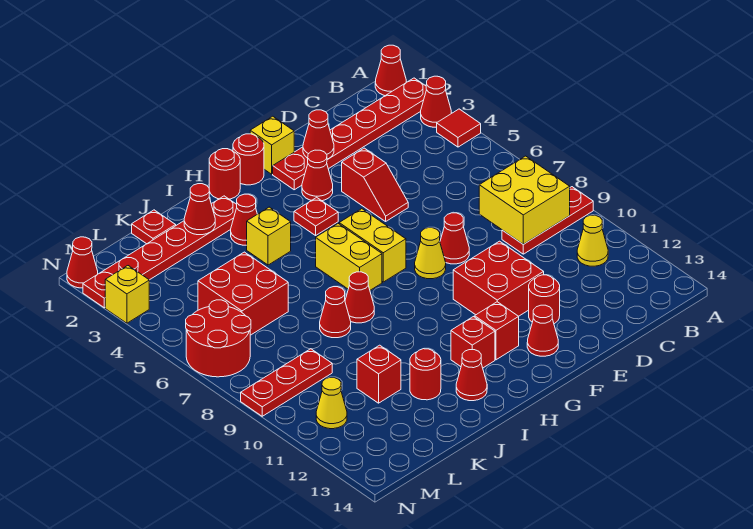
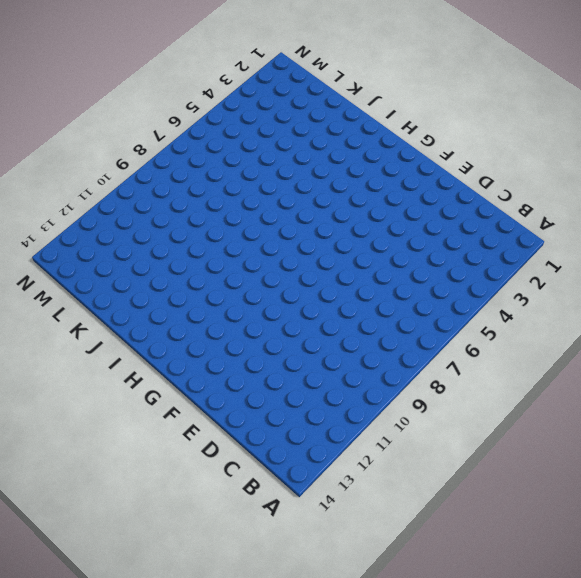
none -> red 1x1 cone [375,45,406,96]
none -> red 1x6 plate [273,78,426,190]
none -> red 1x1 cone [421,76,451,127]
none -> red 1x1 tile [437,109,481,147]

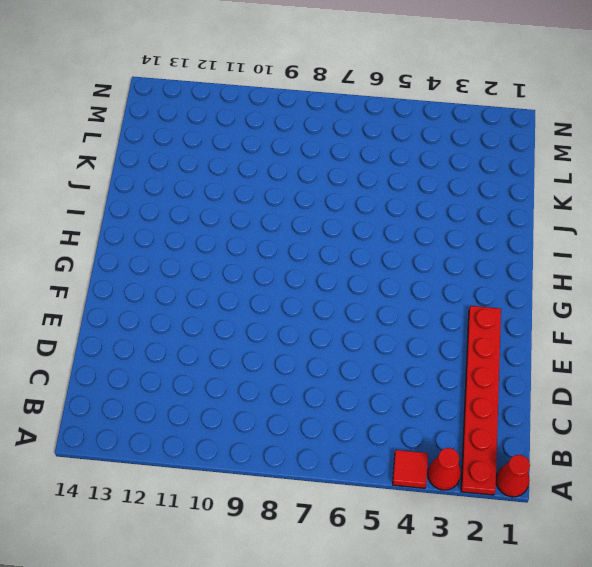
none -> red 1x3 plate [502,187,593,254]
none -> yellow 1x1 cone [577,215,608,266]
none -> red 1x2 slope [342,148,408,221]
none -> red 1x1 cone [440,213,469,264]

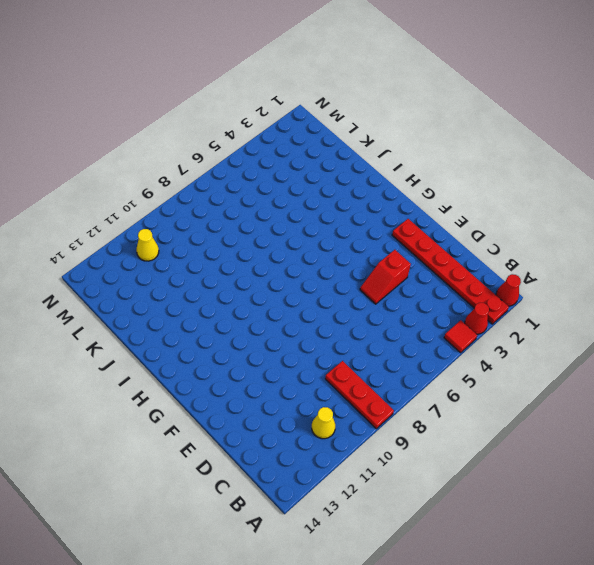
none -> red 1x1 cone [440,213,469,264]
none -> red 2x2 brick [453,241,544,316]
none -> red 1x1 round brick [529,275,560,324]
none -> yellow 1x1 brick [250,116,294,174]

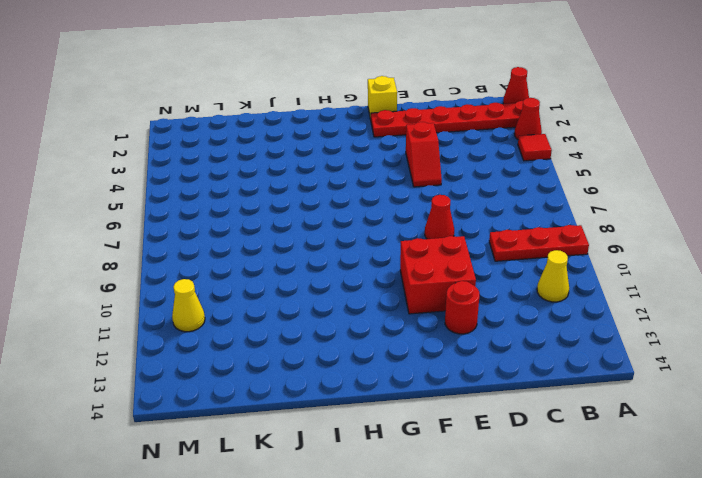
none -> red 1x1 cone [302,150,333,201]
none -> yellow 1x1 cone [415,228,446,279]
none -> red 1x1 cone [527,305,558,356]
none -> red 1x1 round brick [233,134,264,185]

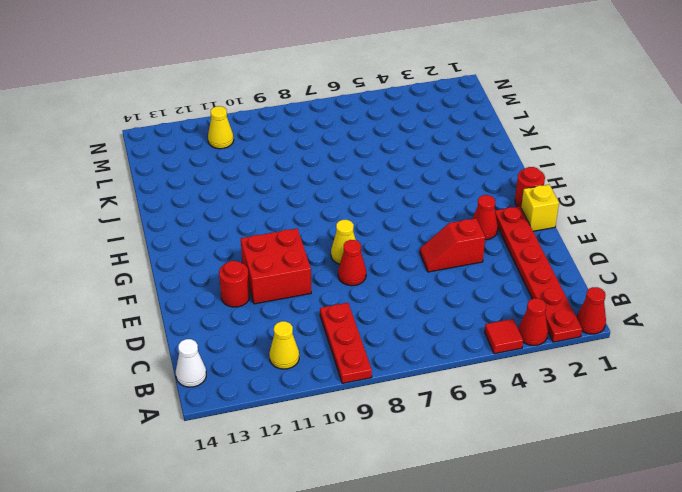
white 1x1 cone [176,339,206,387] -> none
none -> red 1x1 cone [527,305,558,356]
none -> red 1x1 plate [294,197,338,235]
none -> yellow 1x2 brick [339,209,406,282]
none -> red 1x1 brick [475,302,519,360]

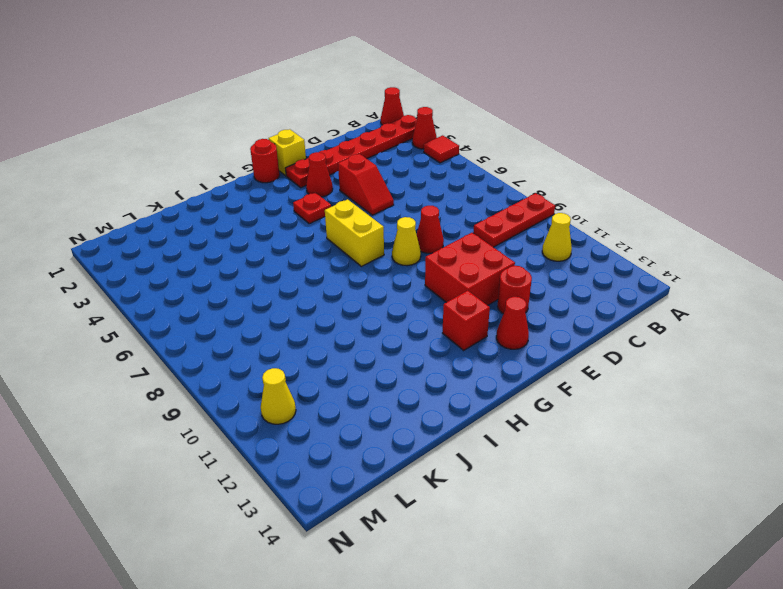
none -> red 1x1 round brick [209,149,240,199]
none -> yellow 1x2 brick [316,224,382,290]
none -> red 1x1 brick [451,317,495,368]
none -> red 1x6 plate [83,196,237,308]

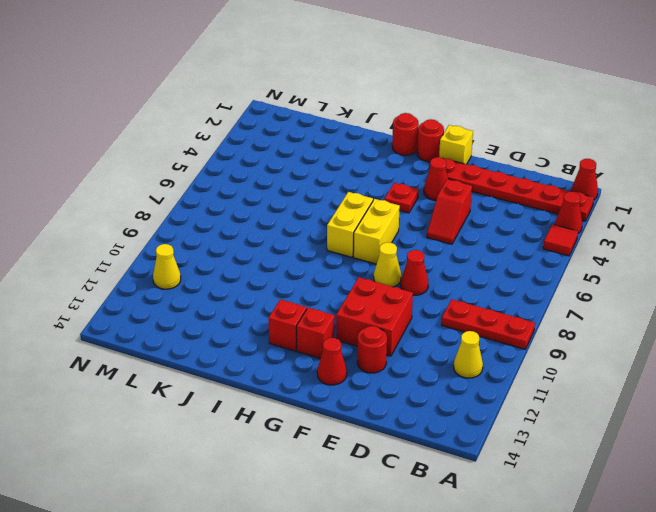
none -> red 1x6 plate [83,196,237,308]
none -> red 1x1 cone [231,194,257,245]
none -> yellow 1x1 brick [247,207,291,265]
none -> red 1x1 cone [345,272,374,323]

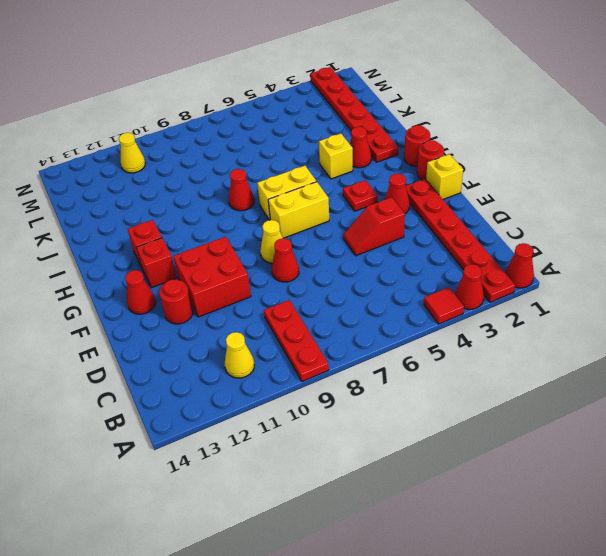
none -> red 1x1 cone [456,350,487,401]
none -> red 1x1 cone [320,287,351,338]
none -> red 1x1 round brick [410,349,441,400]
none -> red 1x1 plate [132,210,176,244]

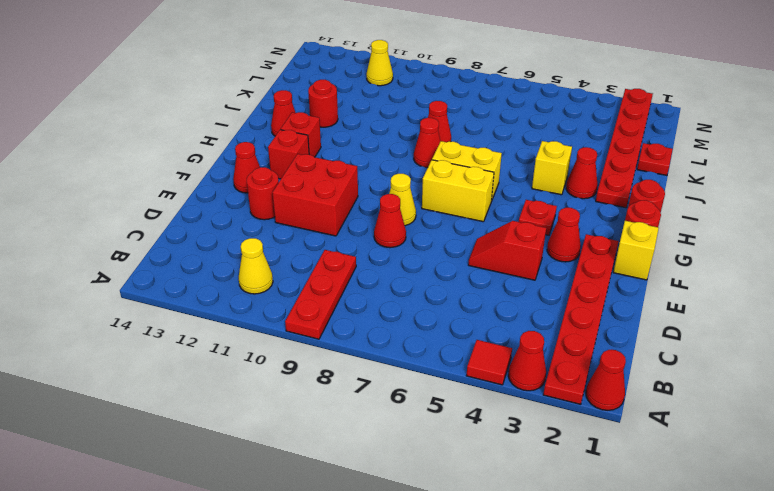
none -> red 2x2 brick [198,252,288,335]
none -> red 1x1 brick [357,345,401,403]
none -> red 1x3 plate [241,349,332,416]
none -> red 2x2 round brick [186,300,251,377]

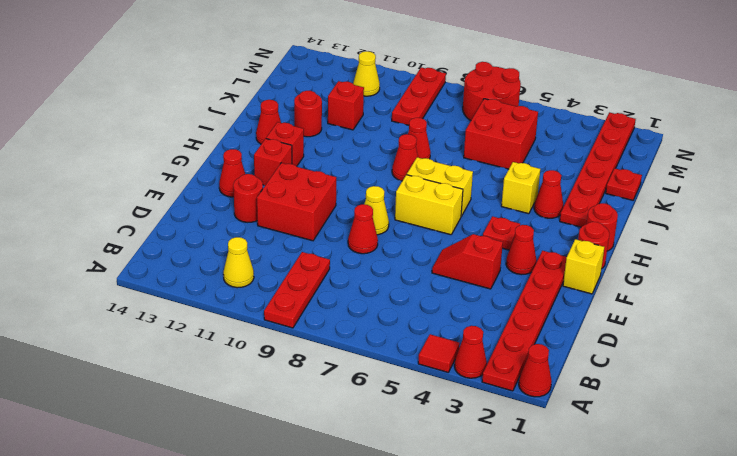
none -> red 1x1 cone [67,237,98,288]
none -> yellow 1x1 brick [105,266,149,323]
none -> yellow 2x2 brick [479,156,570,244]
none -> red 1x1 cone [303,110,334,159]

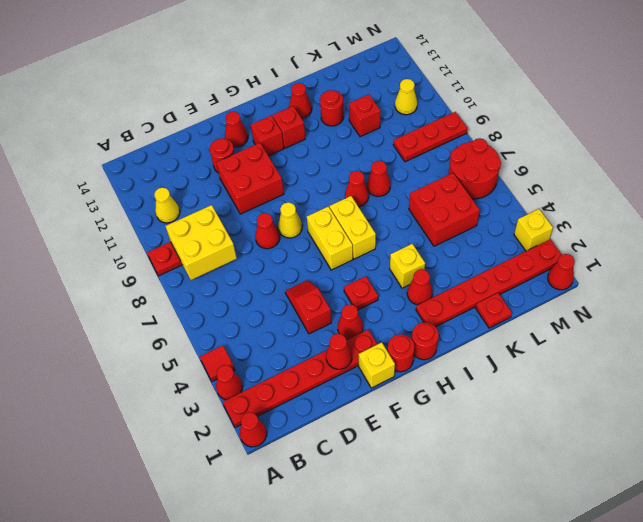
none -> red 1x1 cone [184,184,215,235]

